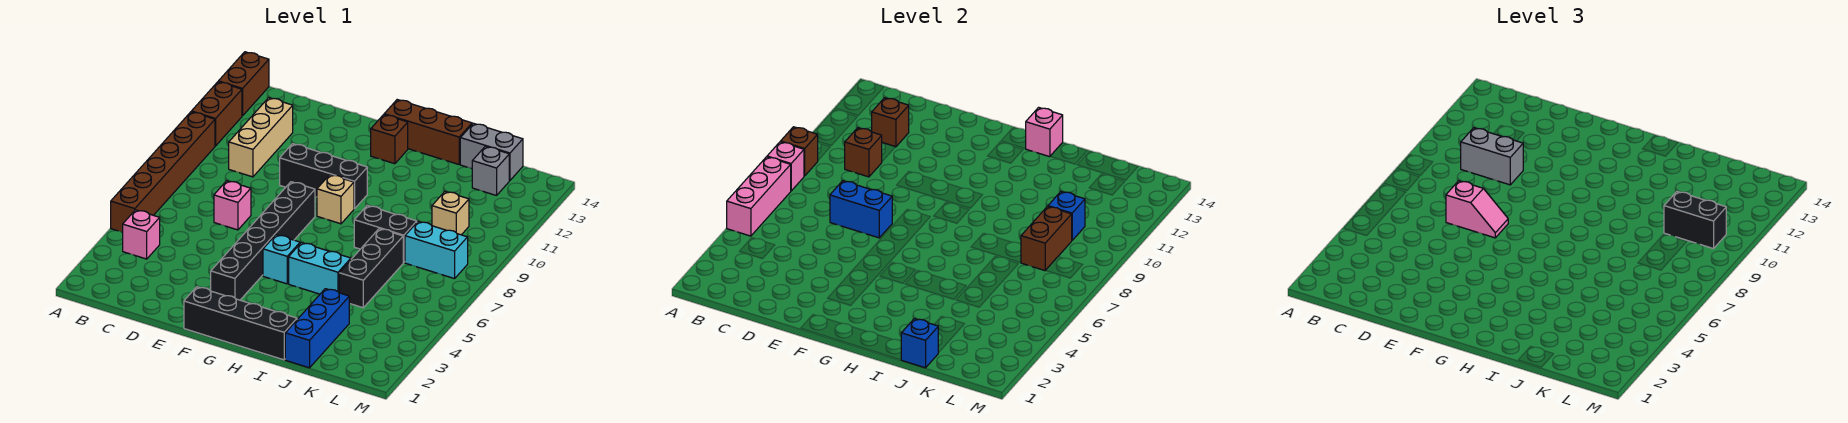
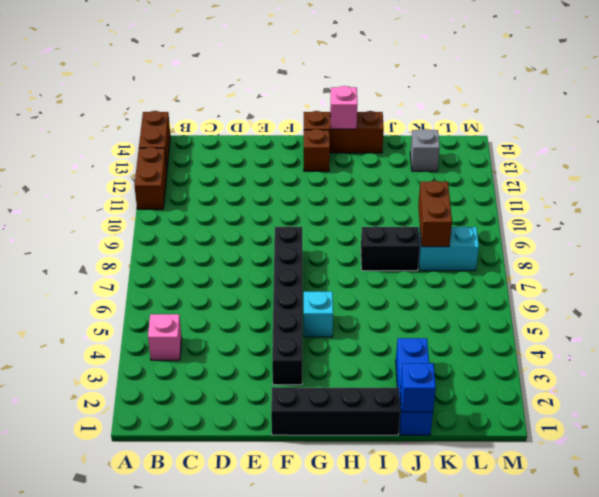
none -> brown 1x6 brick [111,112,215,232]
none -> tan 1x3 brick [229,98,293,177]
none -> pink 1x1 brick [214,181,251,230]
none -> black 1x3 brick [280,144,367,209]

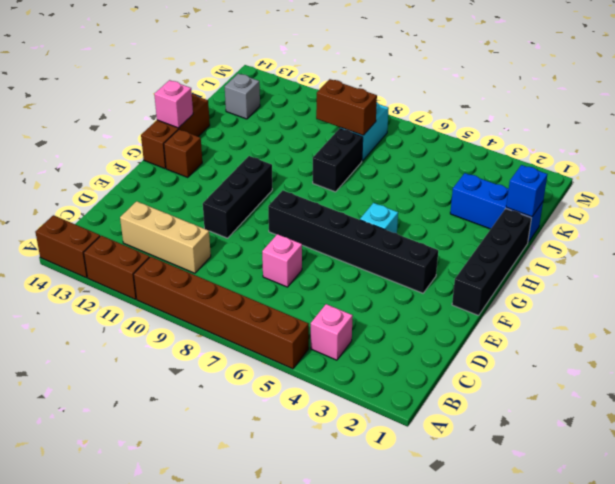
none -> tan 1x1 brick [317,175,354,224]
none -> cyan 1x2 brick [289,243,351,294]
none -> black 1x3 brick [339,229,403,308]
none -> grey 1x2 brick [460,123,523,180]

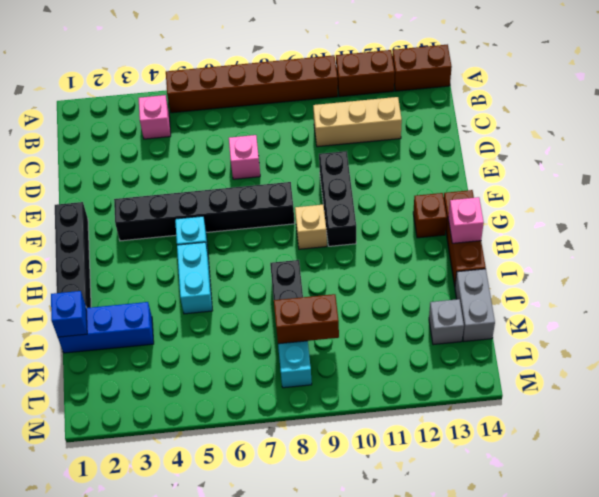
none -> black 1x3 brick [339,229,403,308]
none -> tan 1x1 brick [432,192,469,235]
none -> pink 1x3 brick [727,157,791,236]
none -> pink 1x1 brick [767,142,804,191]

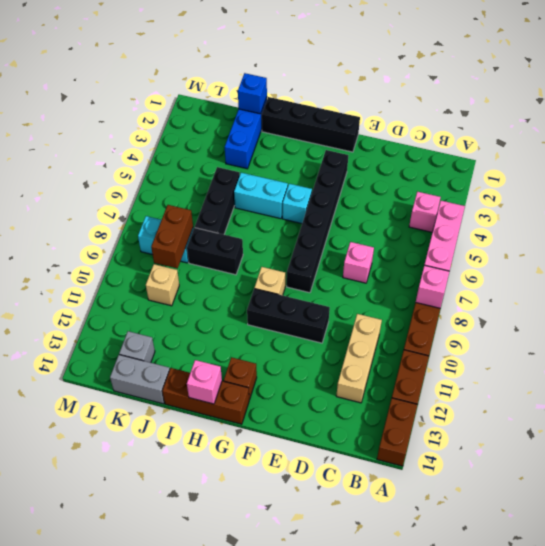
none -> brown 1x1 brick [781,127,818,176]
none -> brown 1x1 brick [845,128,882,177]
none -> brown 1x1 brick [872,98,909,147]
none -> blue 1x2 brick [830,181,892,238]

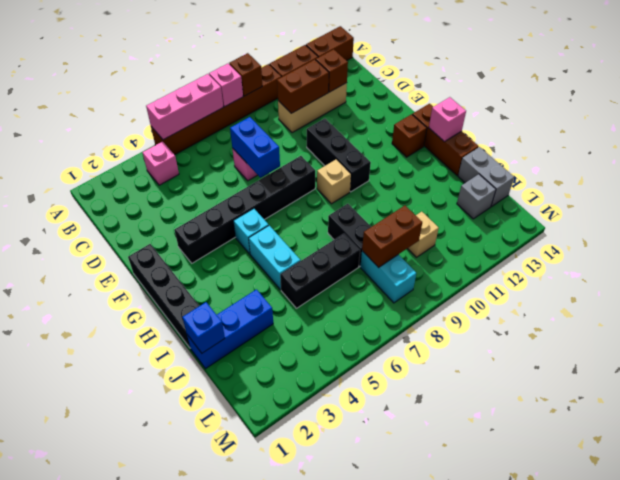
brown 1x2 brick [277,60,329,113] -> brown 1x1 brick [845,128,882,177]
none -> blue 1x1 brick [1048,192,1085,240]
none -> grey 1x2 brick [1461,128,1523,185]
none -> pink 1x2 slope [1446,181,1508,238]
none -> black 1x2 brick [1664,192,1726,249]

